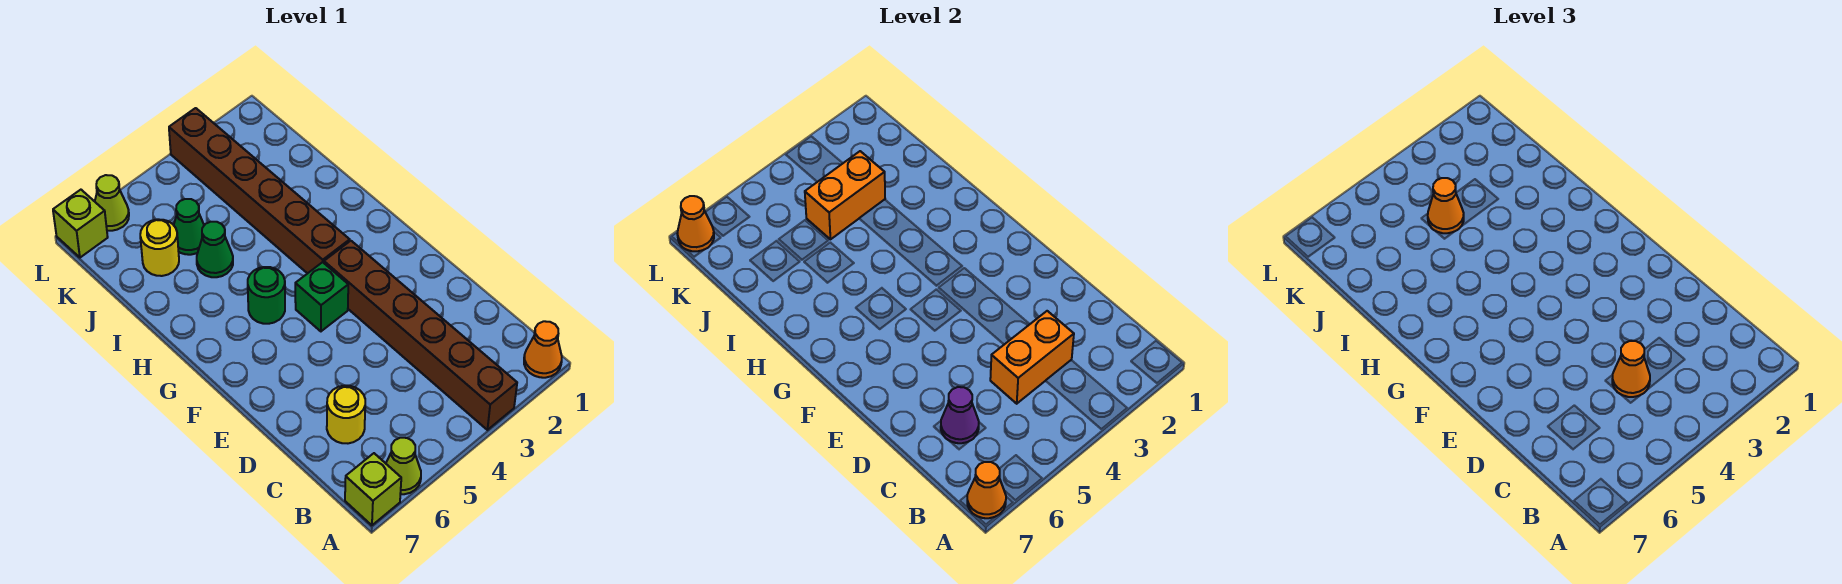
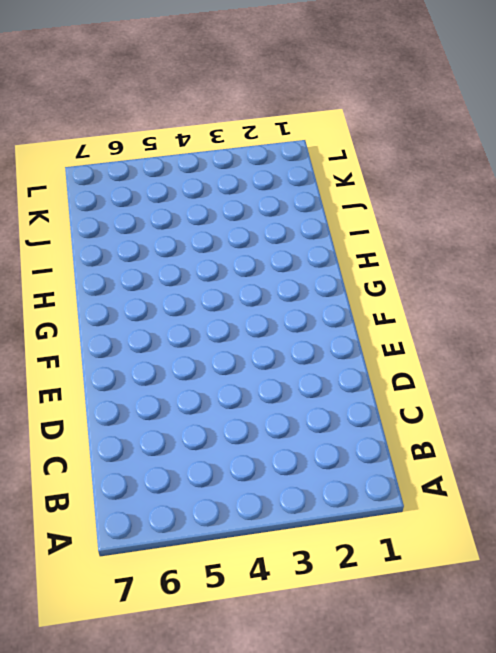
none -> orange 1x1 cone [524,321,562,378]
none -> brown 1x6 brick [324,241,517,430]
none -> lime 1x1 cone [386,438,421,494]

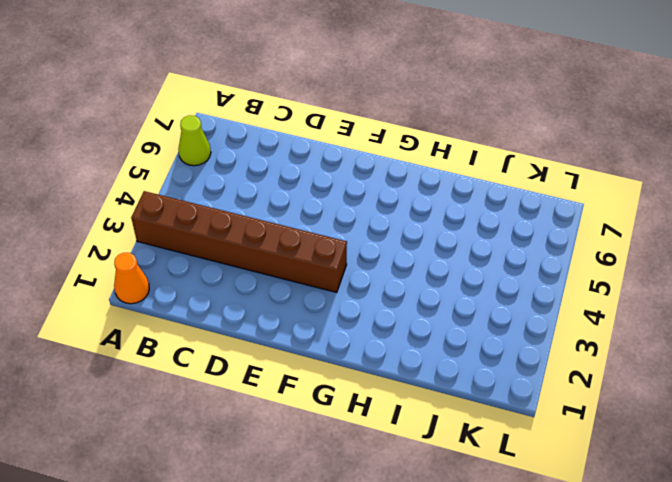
none -> lime 1x1 brick [345,453,401,525]
none -> yellow 1x1 round brick [327,386,365,443]
none -> green 1x1 brick [295,262,348,331]

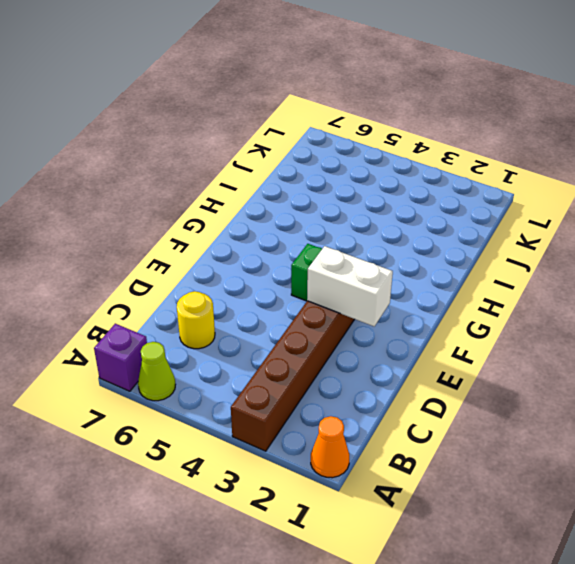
purple 1x1 brick [94,324,147,391] -> lime 1x1 brick [345,453,401,525]
white 1x2 brick [307,246,393,326] -> none
none -> brown 1x6 brick [169,108,350,274]
none -> green 1x1 round brick [248,267,285,324]
none -> green 1x1 cone [197,222,233,277]

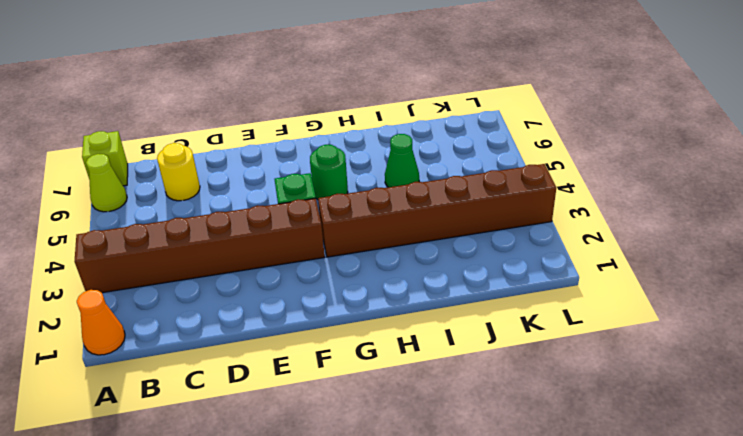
none -> green 1x1 cone [174,199,204,255]
none -> yellow 1x1 round brick [140,219,179,276]
none -> lime 1x1 cone [95,175,129,231]

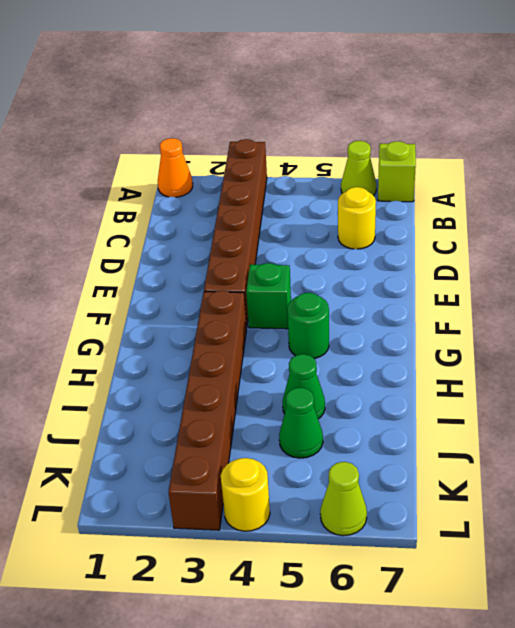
yellow 1x1 round brick [221,458,270,531] -> yellow 1x1 round brick moved to [140,219,179,276]
none -> lime 1x1 brick [53,190,108,258]
none -> orange 1x1 cone [967,462,1006,518]
none -> orange 1x2 brick [990,311,1074,404]

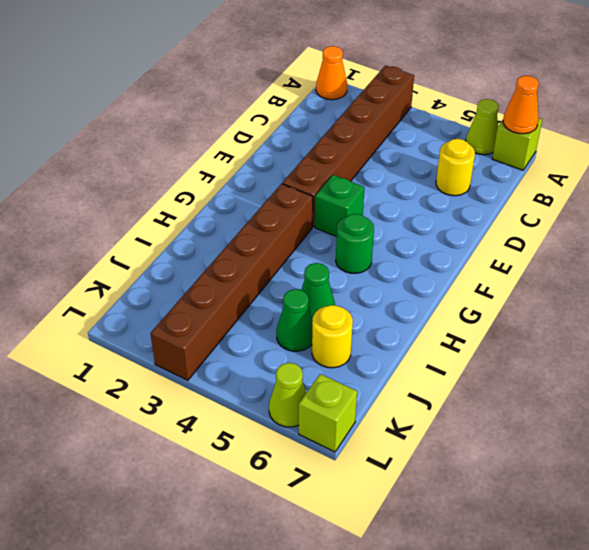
none -> orange 1x2 brick [990,311,1074,404]
none -> purple 1x1 cone [941,387,979,443]
none -> orange 1x2 brick [805,151,885,239]

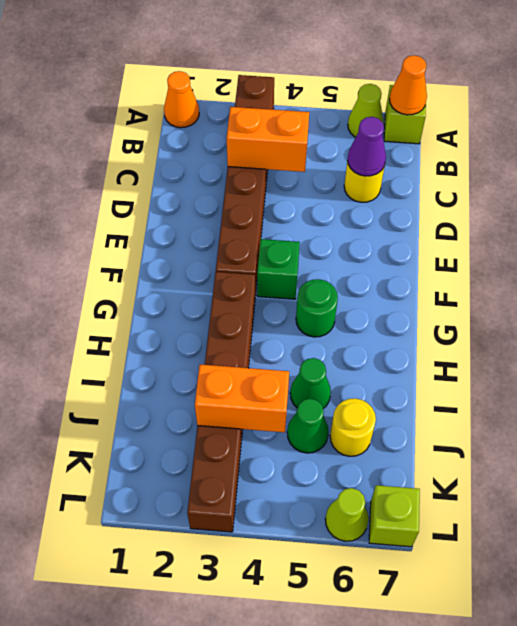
none -> orange 1x1 cone [677,196,714,251]
none -> orange 1x1 cone [1612,341,1650,397]
none -> orange 1x1 cone [1428,178,1464,233]

